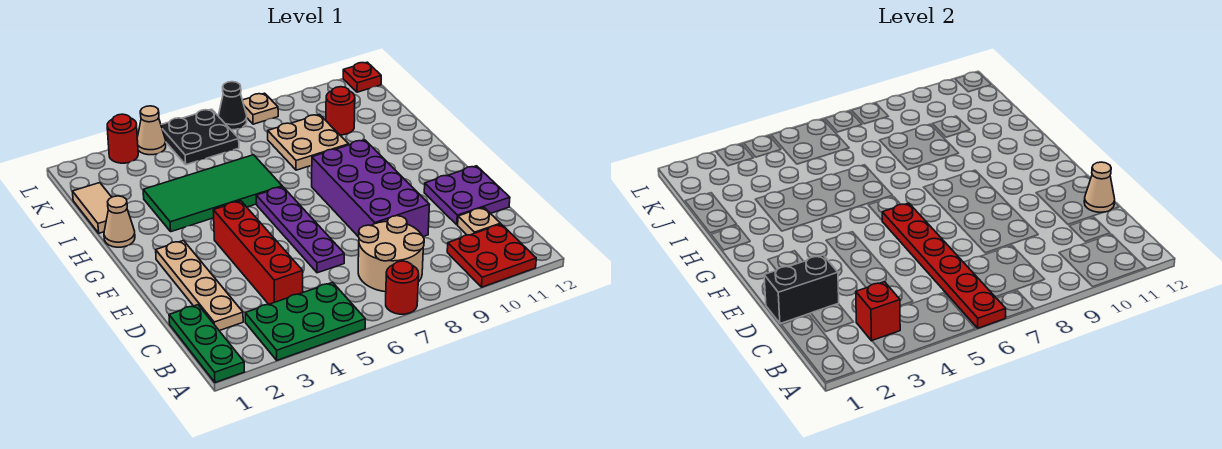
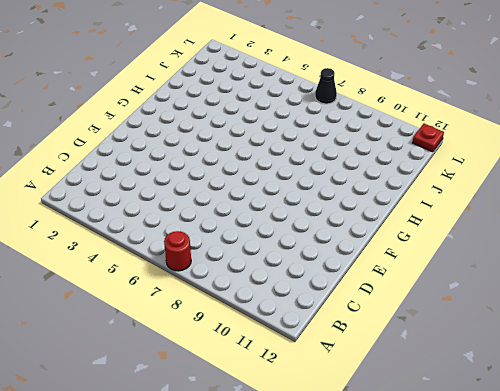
none -> green 1x3 plate [169,305,244,383]
none -> green 2x3 plate [245,282,365,360]
none -> red 2x2 plate [447,224,536,287]

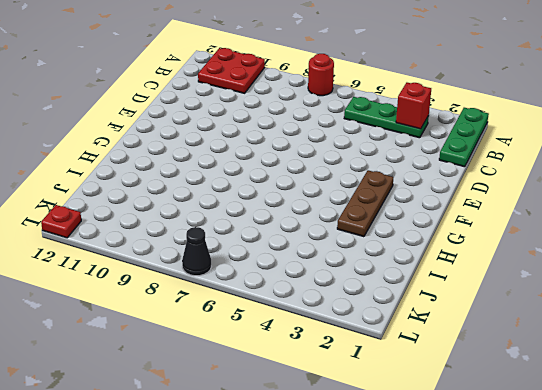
green 1x3 plate [344,97,429,138] -> green 2x3 plate [245,282,365,360]
brown 1x3 plate [337,170,393,237] -> green 2x4 tile [143,155,282,232]
none -> tan 2x2 round brick [358,216,424,292]
none -> tan 1x4 plate [156,241,243,331]
none -> red 1x4 brick [213,201,303,304]

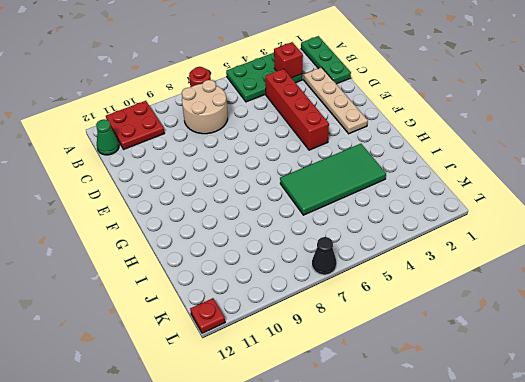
green 1x1 cone [96,119,119,155] -> none
none -> tan 1x1 plate [458,207,500,235]
none -> purple 1x4 plate [256,187,344,273]
none -> purple 2x4 brick [312,140,430,237]

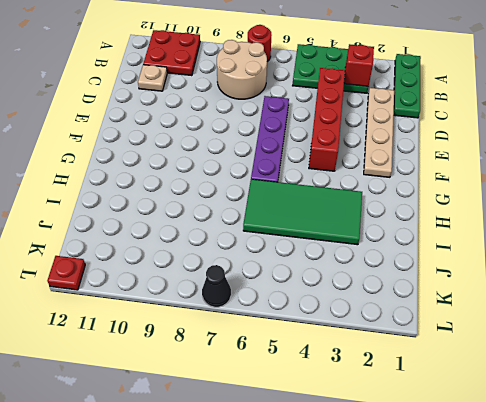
none -> purple 2x4 brick [312,140,430,237]
none -> purple 2x2 plate [424,166,510,225]
none -> tan 1x1 cone [104,196,135,247]

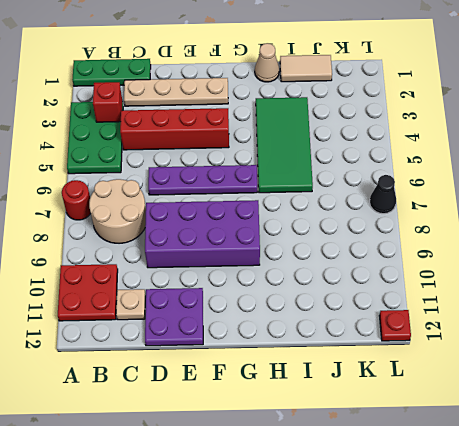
none -> tan 2x2 plate [268,115,349,170]
none -> red 1x1 round brick [326,87,355,135]
none -> black 2x2 plate [161,109,239,165]

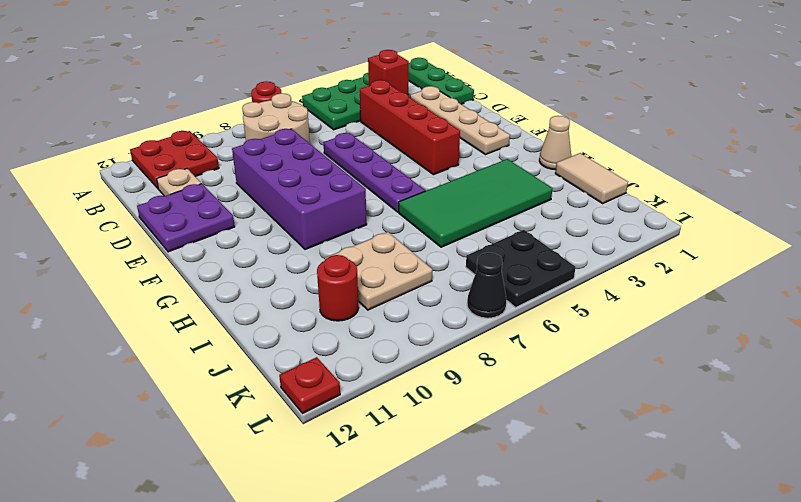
none -> red 1x1 round brick [107,114,138,163]
none -> tan 1x1 cone [137,106,166,155]
none -> tan 1x1 plate [242,93,278,124]

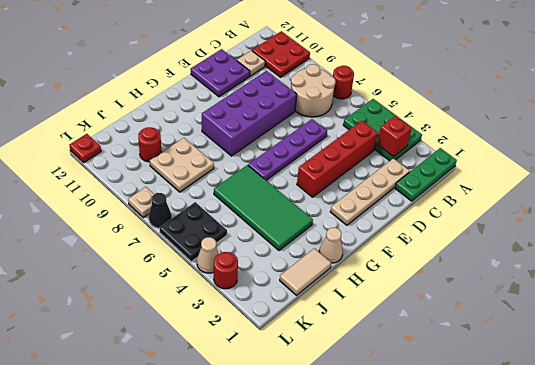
none -> red 1x6 plate [882,203,1006,328]
none -> black 1x2 brick [764,255,839,324]
none -> tan 1x1 cone [1084,162,1115,212]

